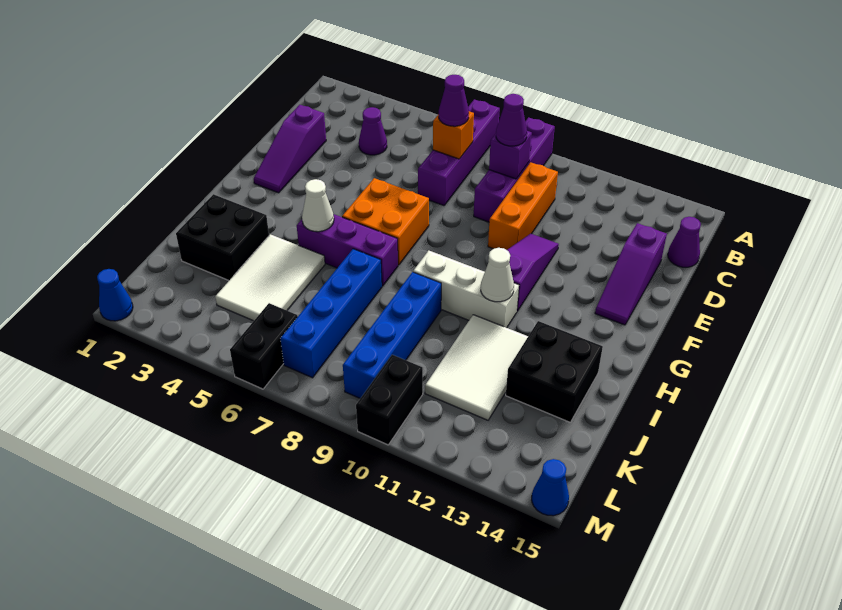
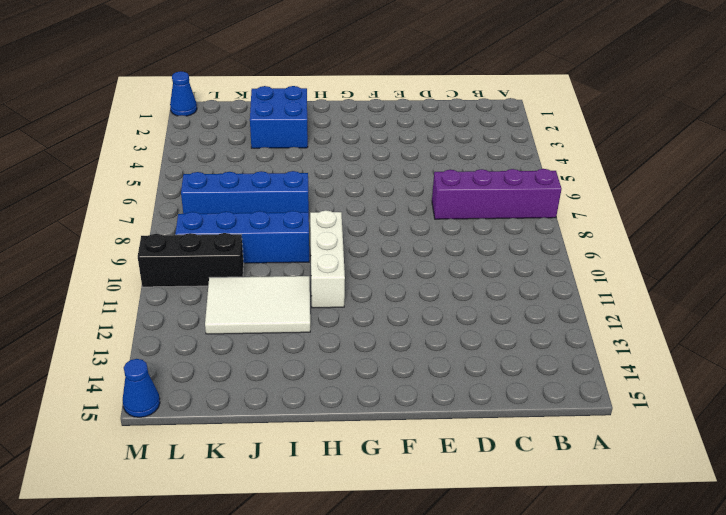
blue 2x2 brick [250,86,308,148] -> black 2x2 brick [176,194,269,280]
black 1x3 brick [138,233,244,287] -> black 1x2 brick [356,355,423,445]
none -> purple 1x4 brick [474,117,555,222]
none -> purple 1x1 cone [359,107,387,155]
none -> orange 1x3 brick [488,162,558,250]

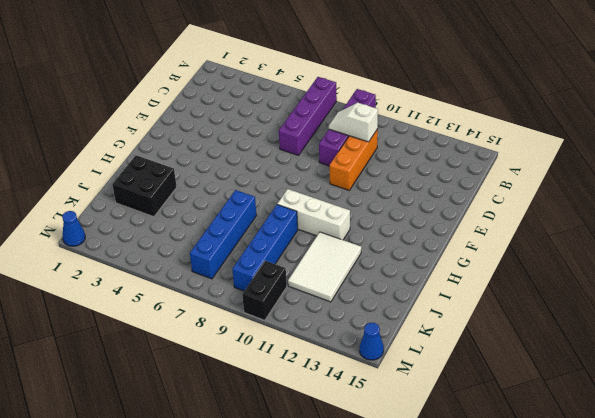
white 1x2 slope [329,103,378,142] -> purple 1x1 brick [489,131,532,179]
none -> purple 1x1 cone [359,107,387,155]
none -> purple 1x1 cone [668,217,701,267]
none -> purple 1x3 slope [254,105,326,193]

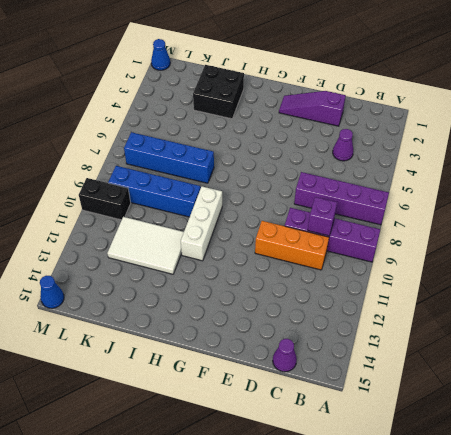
none -> purple 1x3 slope [595,223,667,325]
none -> purple 1x3 slope [507,234,559,311]
none -> orange 2x2 brick [342,178,429,265]

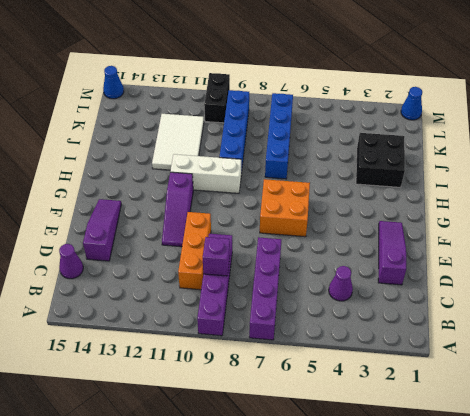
none -> purple 1x3 brick [297,214,398,286]
none -> white 2x3 tile [215,234,325,321]
none -> black 2x2 brick [506,321,603,422]

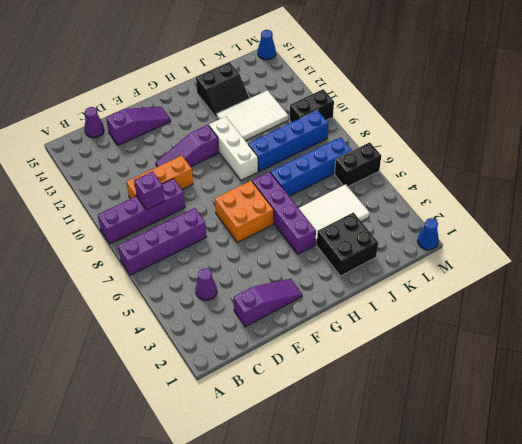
purple 1x4 brick [252,172,316,254] -> purple 1x3 brick [297,214,398,286]
black 2x2 slope [196,62,249,118] -> black 2x2 brick [506,321,603,422]
none -> orange 1x1 brick [433,111,474,159]
none -> white 1x1 cone [302,179,334,232]
none -> white 1x1 cone [481,248,514,302]

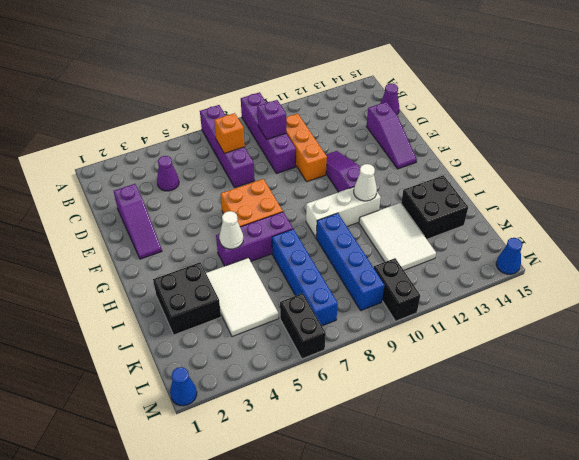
none -> purple 1x1 cone [439,75,469,126]
none -> purple 1x1 cone [496,94,527,146]

